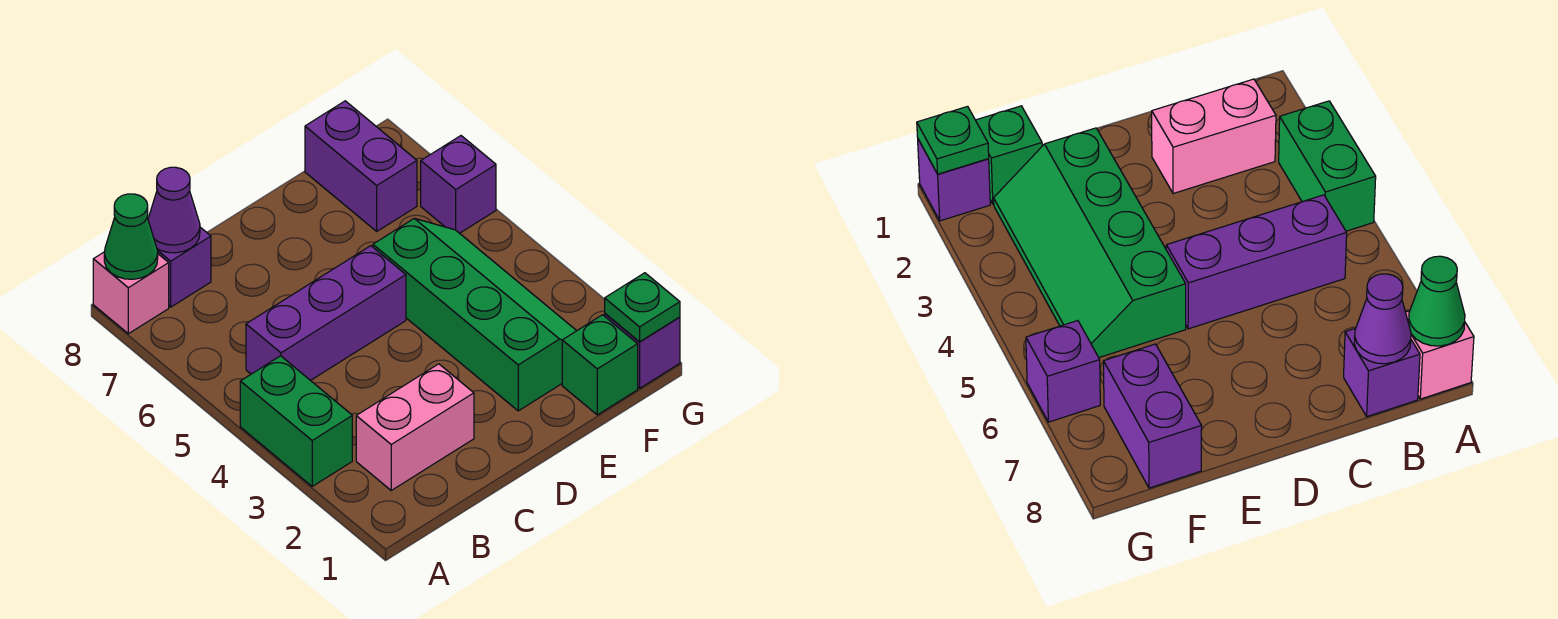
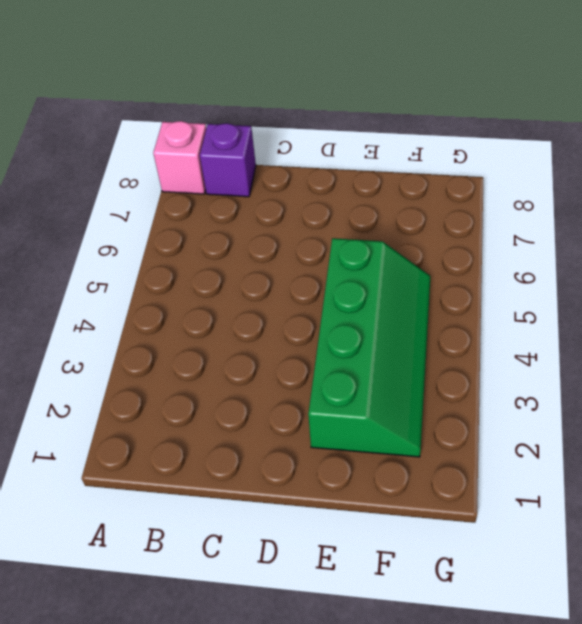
none -> green 1x2 brick [240,356,352,486]
none -> pink 1x2 brick [356,364,474,490]
none -> purple 1x3 brick [246,246,406,381]

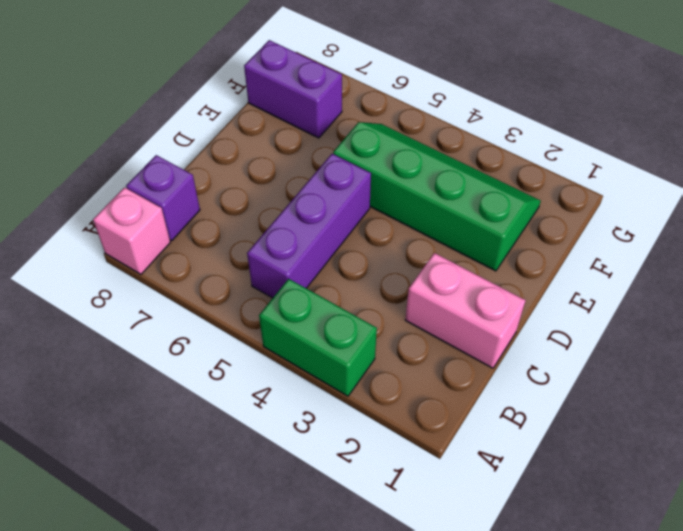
pink 1x2 brick [405,253,526,368] -> pink 1x2 brick turned to [356,364,474,490]
none -> green 1x1 brick [562,315,638,415]
none -> purple 1x1 brick [605,314,680,388]
none -> purple 1x1 brick [421,136,496,233]

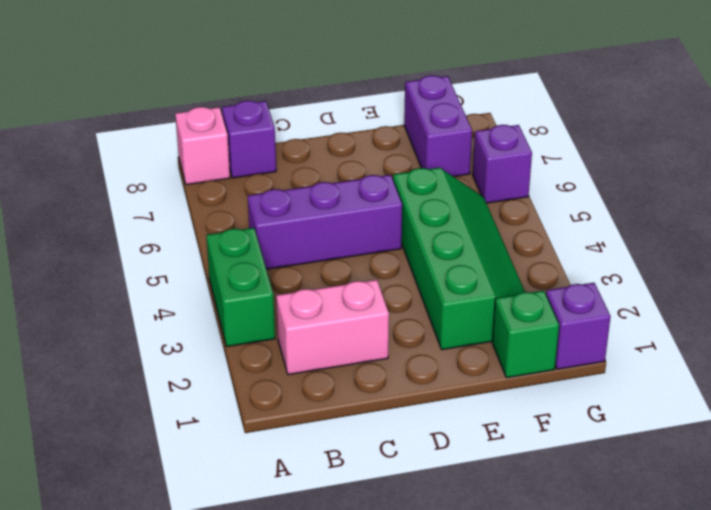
none -> green 1x1 cone [104,194,158,279]
none -> purple 1x1 cone [148,167,200,253]
none -> green 1x1 plate [605,273,680,342]

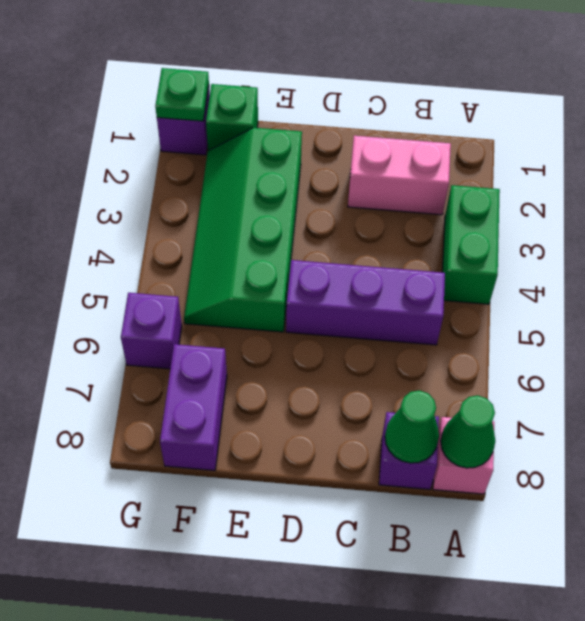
green 1x1 cone [385,390,439,463] -> purple 1x1 cone [148,167,200,253]

